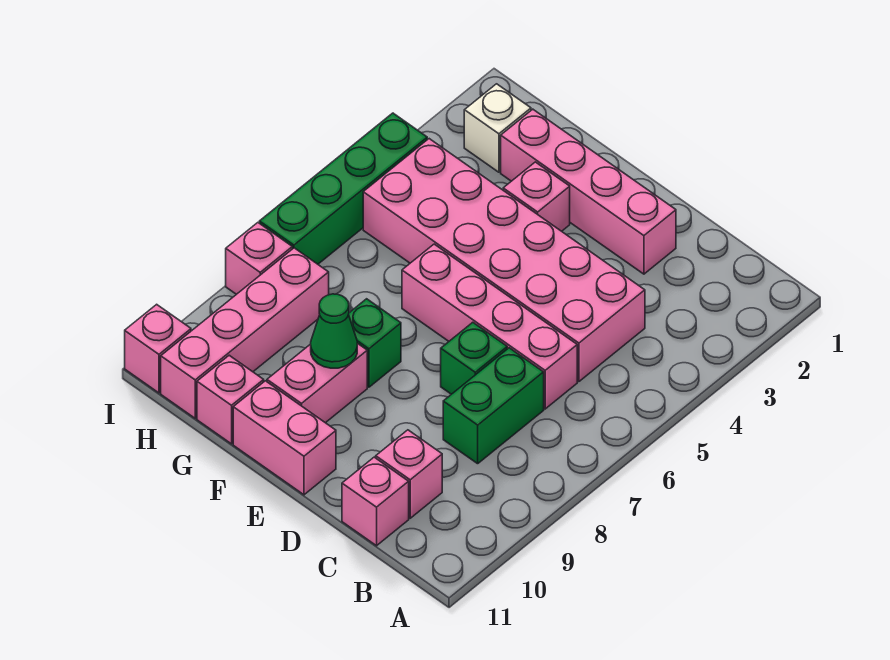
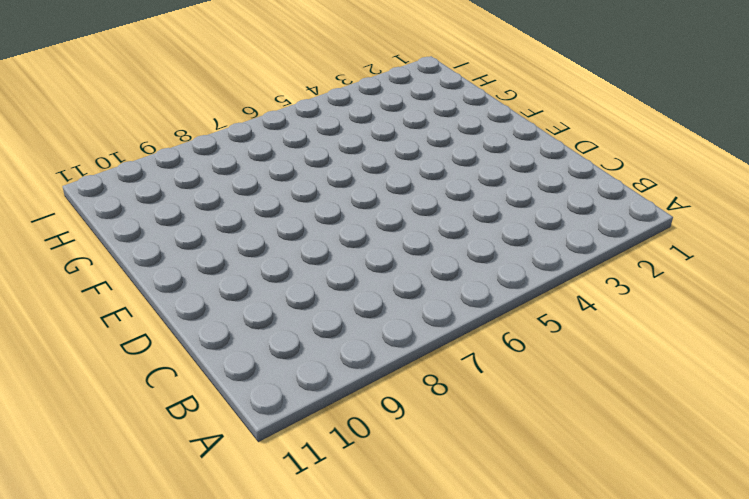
none -> pink 2x6 brick [363,139,645,382]
none -> pink 1x4 brick [402,244,577,409]
none -> green 1x2 brick [443,348,544,464]

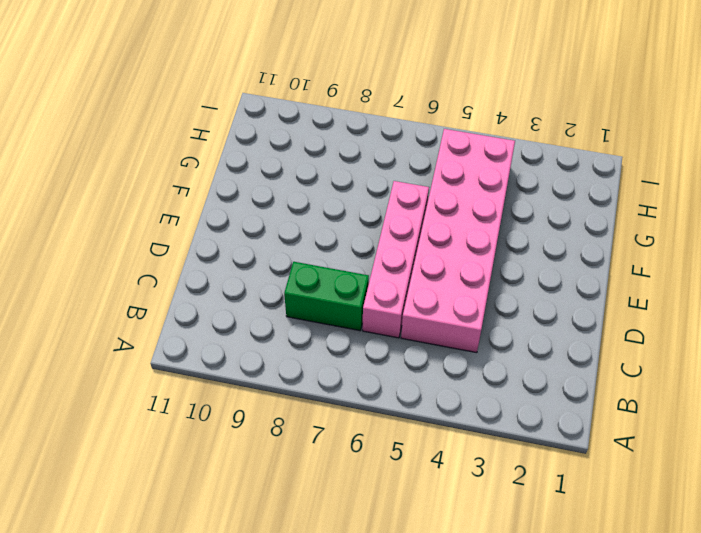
none -> pink 1x1 brick [376,430,442,518]
none -> pink 1x1 brick [342,457,409,546]
none -> pink 1x4 brick [501,109,676,274]

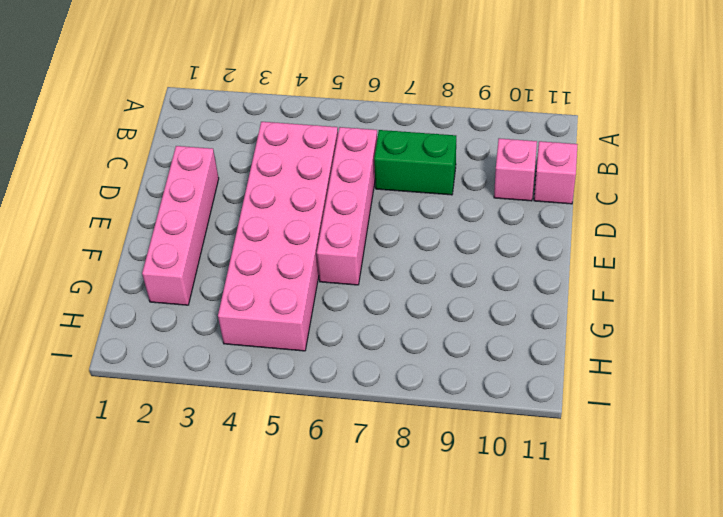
none -> green 1x1 brick [441,322,507,394]
none -> pink 1x2 brick [233,381,336,495]
none -> pink 1x1 brick [503,162,570,231]

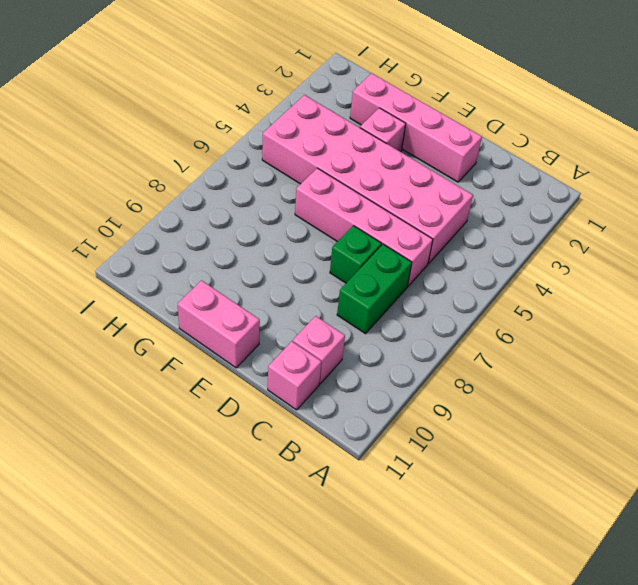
none -> green 1x1 brick [349,299,401,387]
none -> pink 1x2 brick [267,343,367,423]
none -> pink 1x1 brick [197,355,264,444]

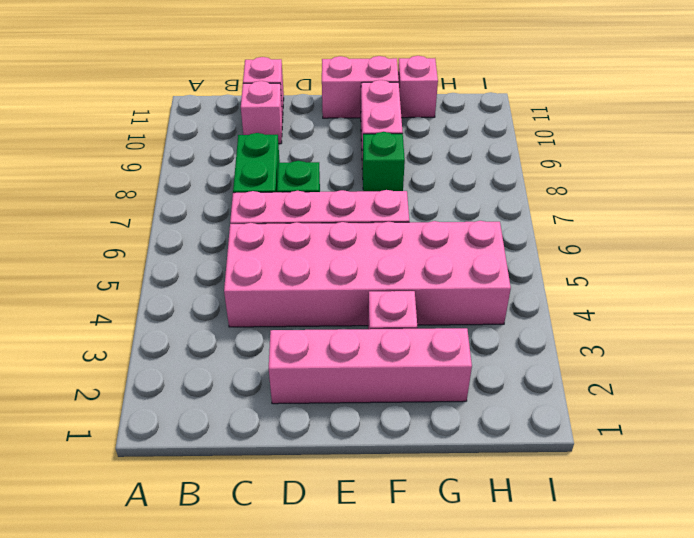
none -> white 1x1 brick [464,84,531,172]
none -> pink 1x4 brick [161,248,329,418]
none -> green 1x4 brick [259,113,427,264]

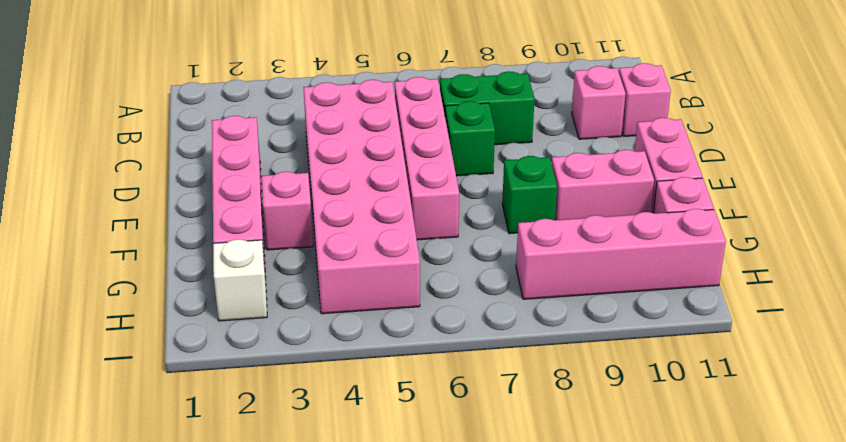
none -> green 1x4 brick [259,113,427,264]
none -> pink 1x1 brick [226,223,292,294]
none -> pink 1x1 brick [125,304,191,393]

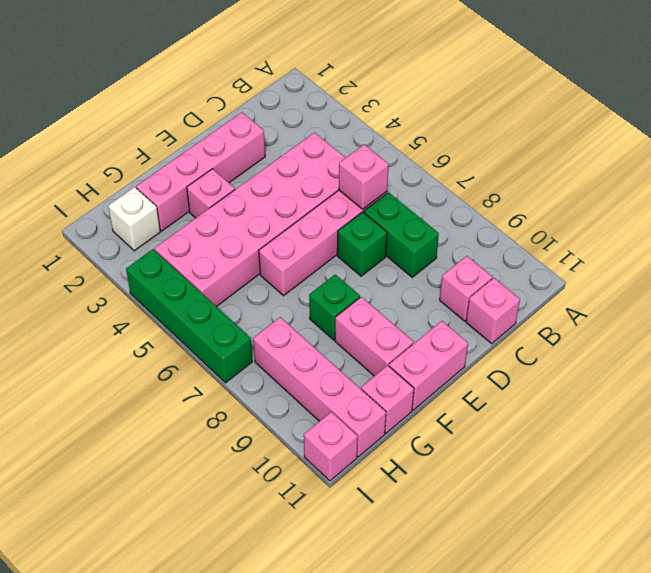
pink 1x1 brick [339,144,389,209] -> pink 1x1 brick moved to [226,223,292,294]
none -> green 1x1 cone [311,294,357,368]

